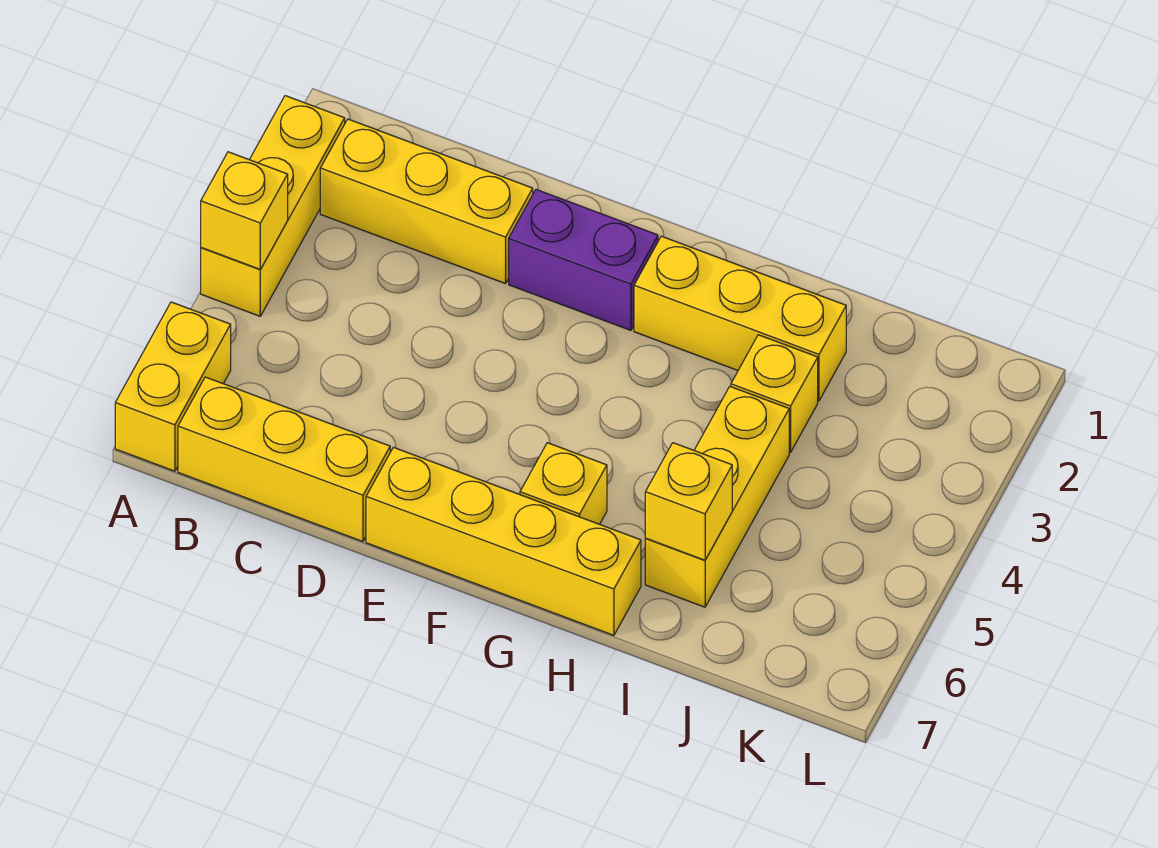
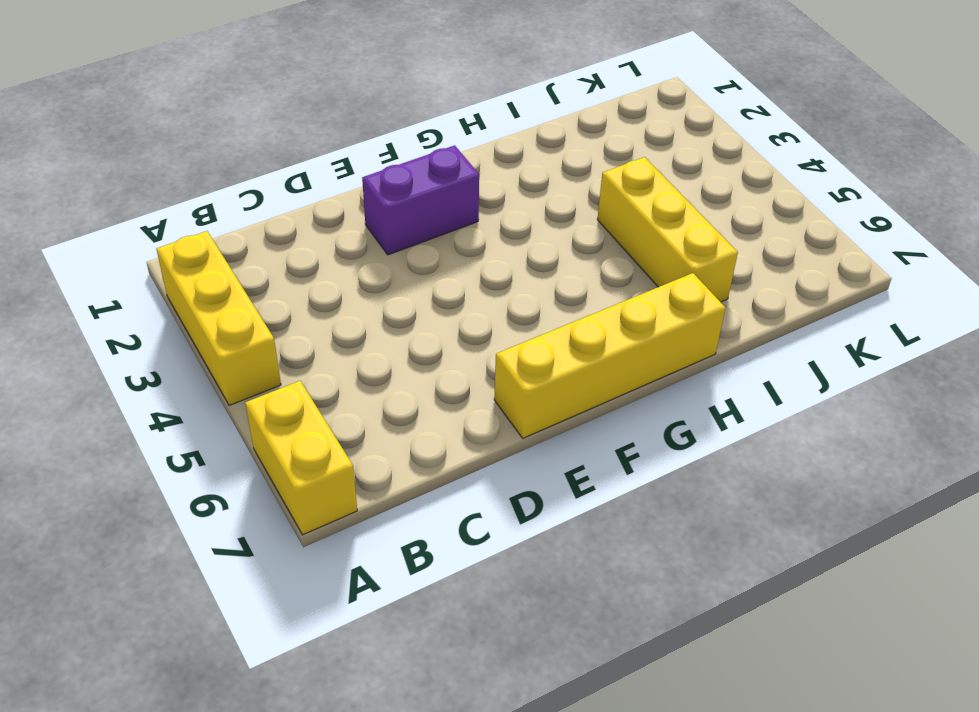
none -> yellow 1x3 brick [320,119,533,284]
none -> yellow 1x3 brick [178,377,390,542]
none -> yellow 1x3 brick [634,236,846,401]

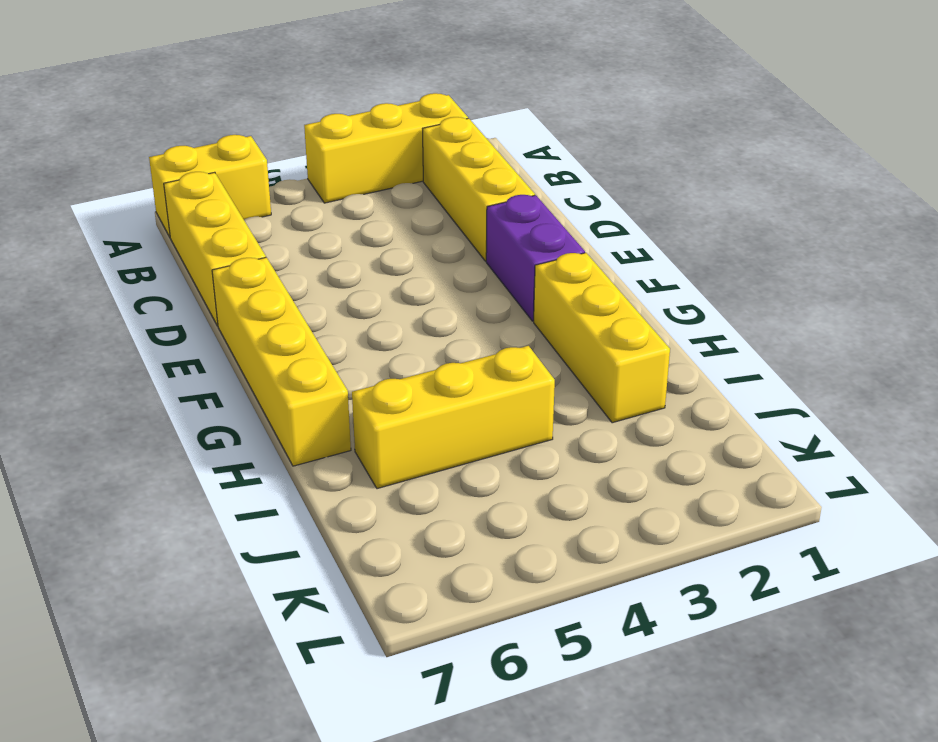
none -> yellow 1x1 brick [520,443,607,524]
none -> yellow 1x1 brick [731,335,818,452]
none -> yellow 1x1 brick [201,152,288,269]

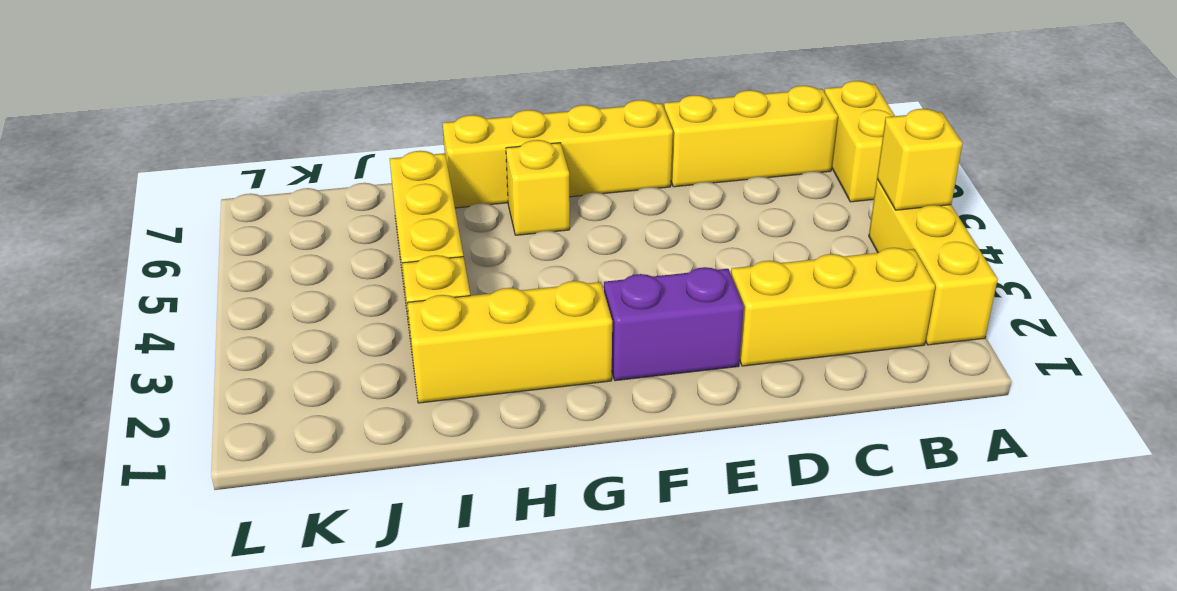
none -> yellow 1x1 brick [645,443,732,560]

